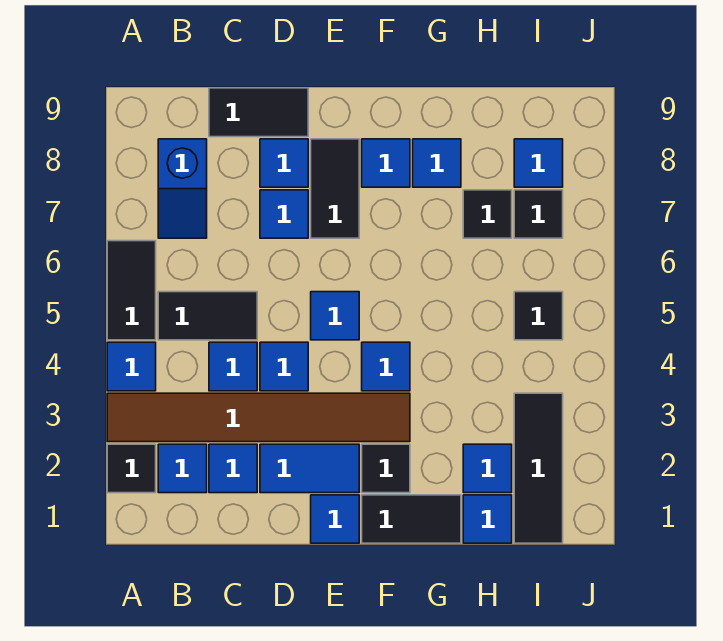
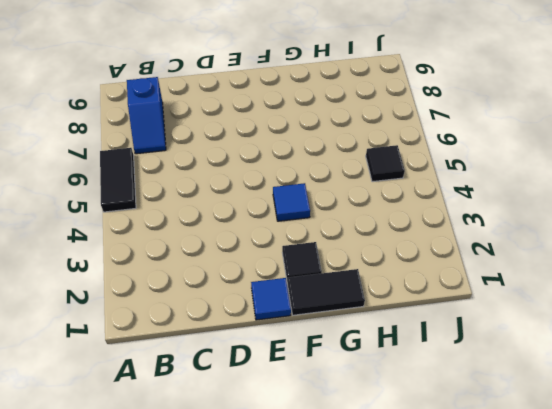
none -> black 1x1 tile [107,444,156,493]
none -> brown 1x6 tile [107,393,410,442]
none -> blue 1x1 tile [107,342,156,391]

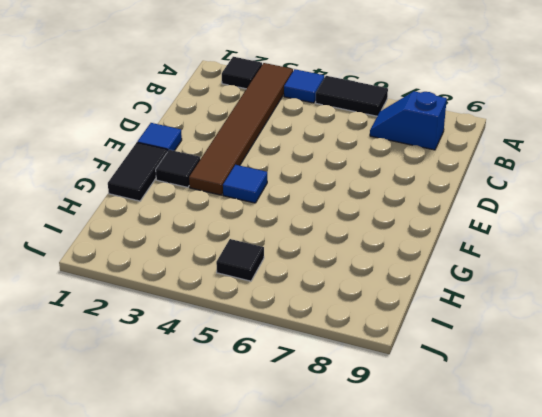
none -> blue 1x1 tile [158,444,207,493]
none -> black 1x2 tile [158,292,257,340]
none -> blue 1x1 tile [209,444,257,493]

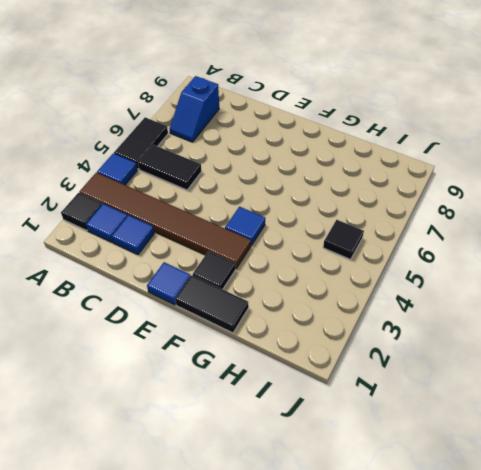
none -> blue 1x1 tile [209,342,257,391]
none -> black 1x2 tile [209,88,308,137]
none -> blue 1x2 tile [260,444,359,493]

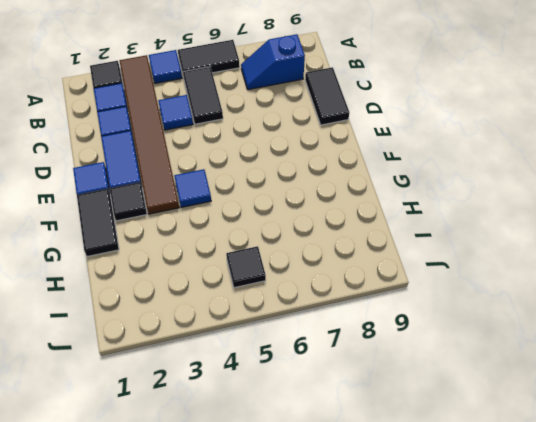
none -> blue 1x1 tile [260,342,308,391]
none -> blue 1x1 tile [260,190,308,238]
none -> blue 1x1 tile [260,139,308,187]

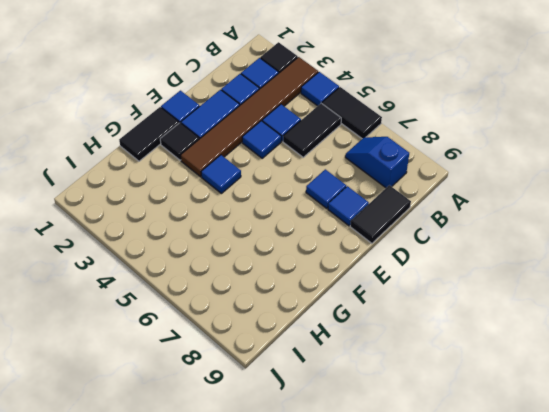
none -> blue 1x1 tile [311,292,359,340]
none -> black 1x2 tile [311,139,359,238]
none -> blue 1x1 tile [362,139,410,187]

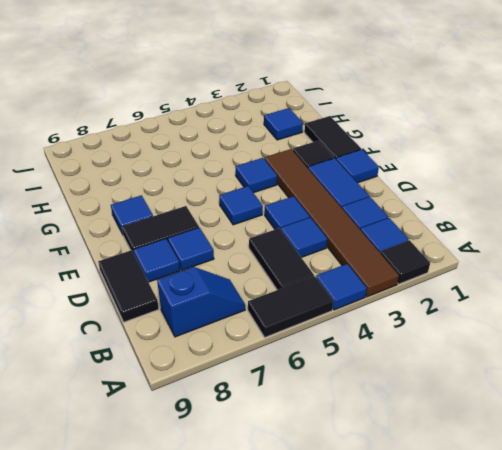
none -> blue 1x1 tile [413,139,461,187]
none -> blue 1x1 tile [463,495,512,543]
none -> black 1x1 tile [463,190,512,238]

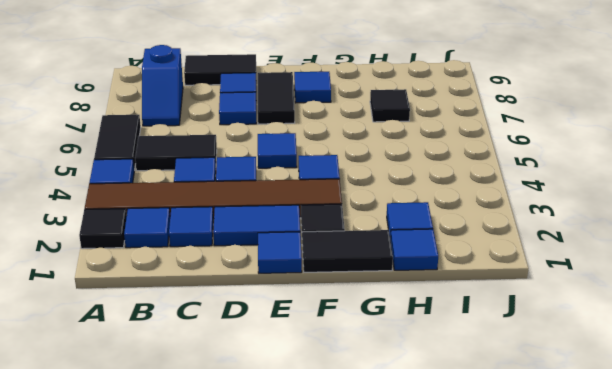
none -> blue 1x1 tile [413,139,461,187]
none -> black 1x3 tile [514,393,563,543]
none -> black 1x1 tile [514,292,563,340]

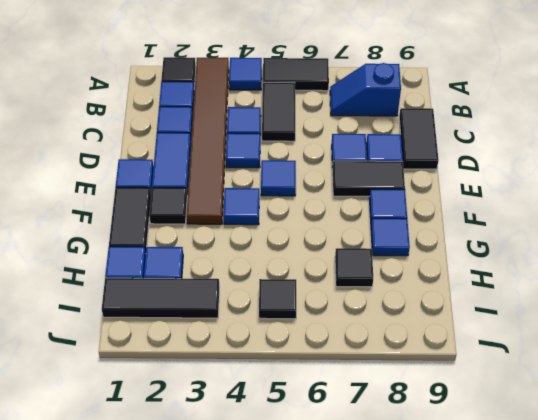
none -> black 1x1 tile [514,190,563,238]
none -> blue 1x1 tile [514,139,563,187]

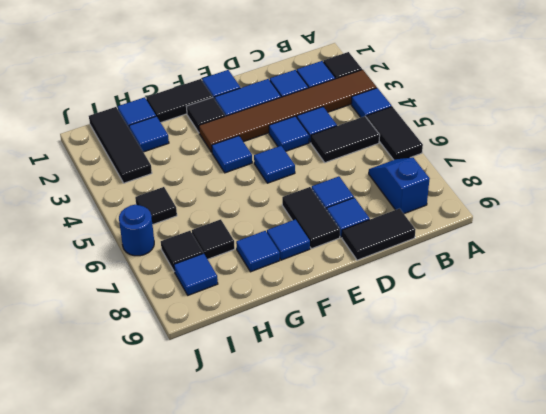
blue 1x1 round brick [119,205,154,256] -> none

